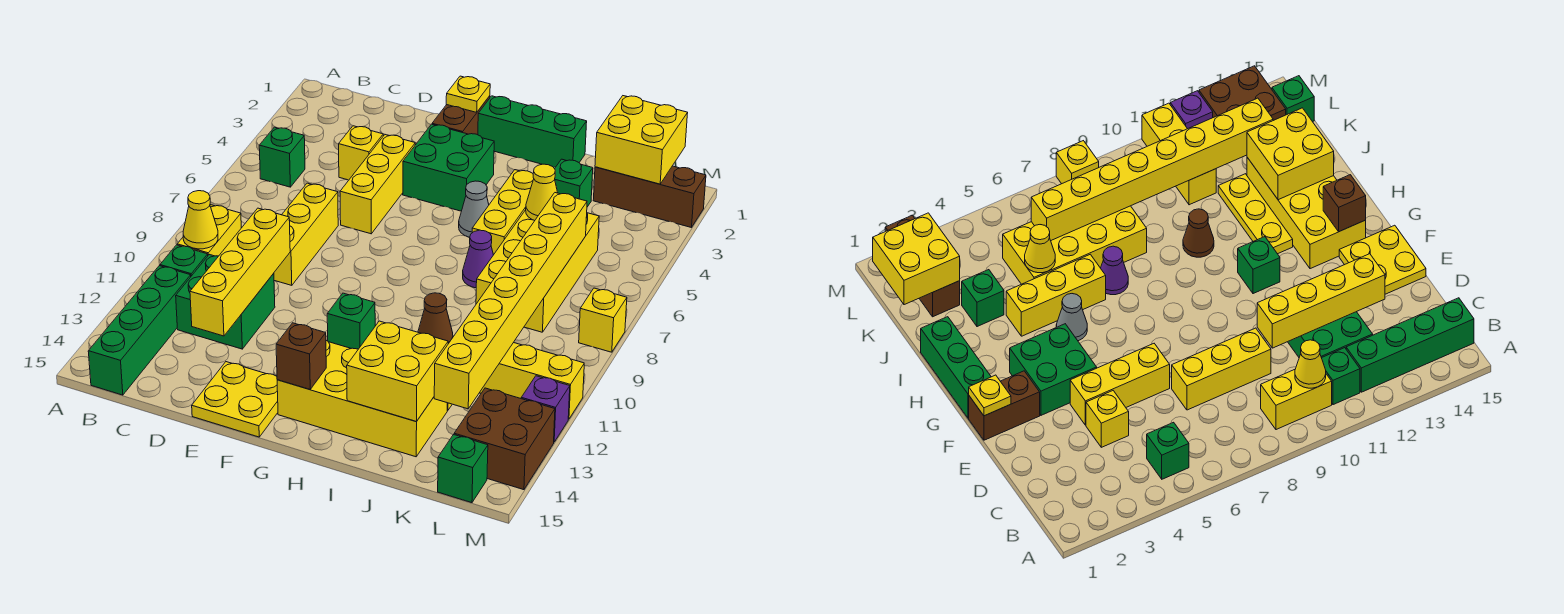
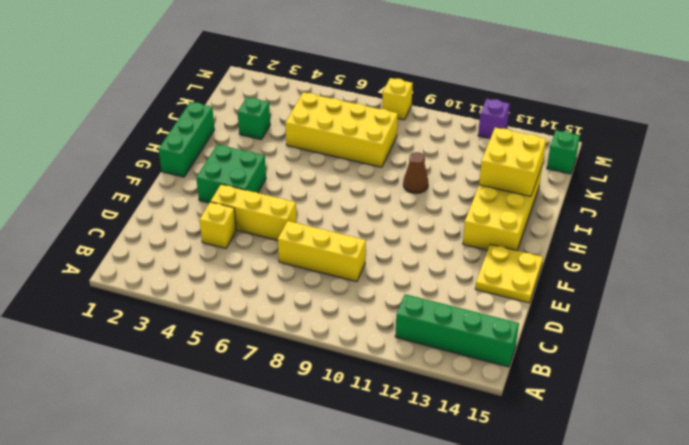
none -> green 1x1 brick [259,127,305,187]
none -> yellow 1x2 brick [177,205,241,256]
none -> green 1x1 brick [160,245,208,276]
none -> green 2x2 brick [176,254,275,349]

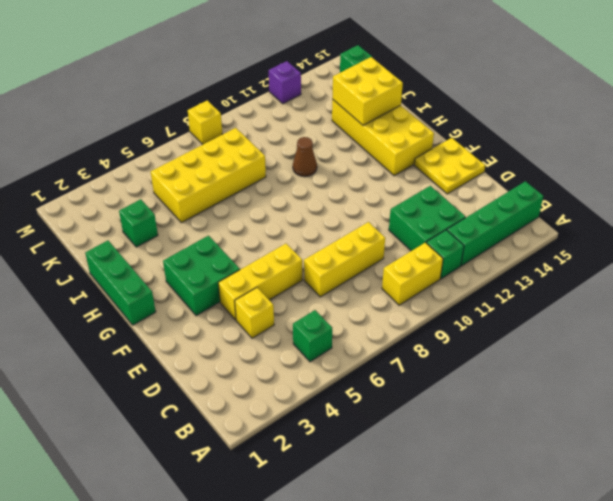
none -> brown 1x2 brick [432,96,490,135]
none -> green 1x1 brick [327,293,375,349]
none -> grey 1x1 cone [459,181,489,237]
none -> yellow 1x3 plate [1218,174,1293,254]

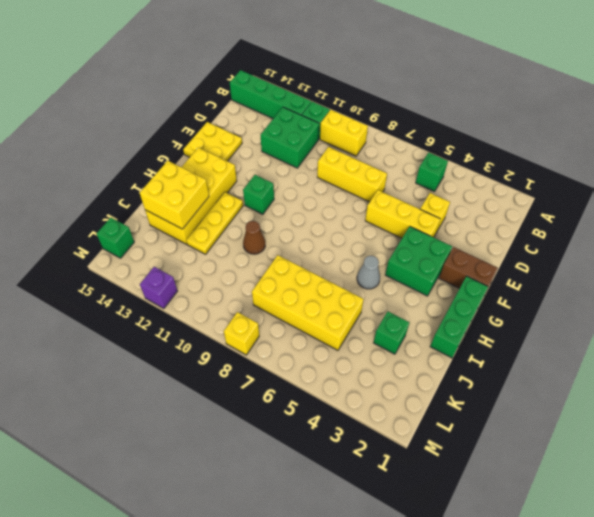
none -> yellow 1x3 brick [472,170,534,255]
none -> purple 1x1 cone [463,230,493,288]
none -> brown 1x3 brick [593,166,706,228]
none -> yellow 1x3 brick [480,343,584,419]

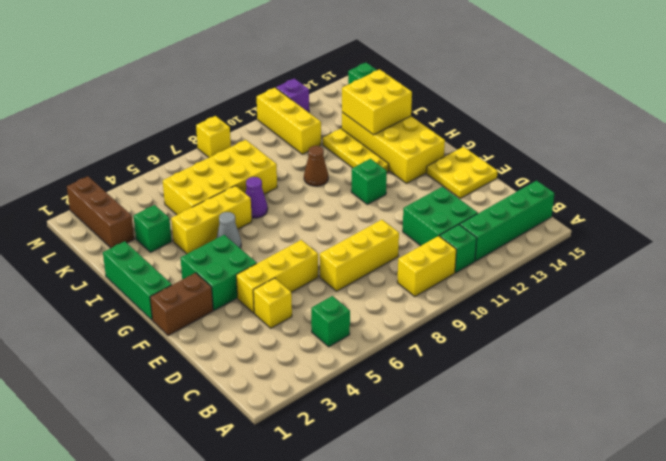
none -> brown 2x2 brick [454,388,555,490]
none -> yellow 1x1 cone [183,191,218,249]
none -> yellow 1x4 brick [190,208,290,336]
none -> yellow 1x1 plate [446,76,490,112]

